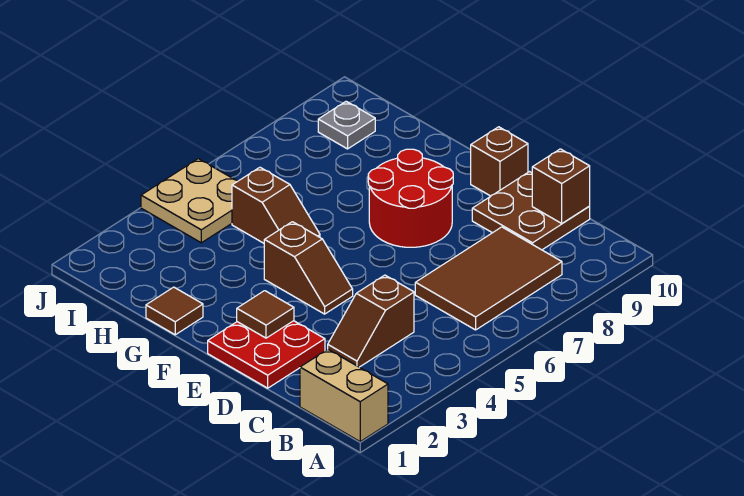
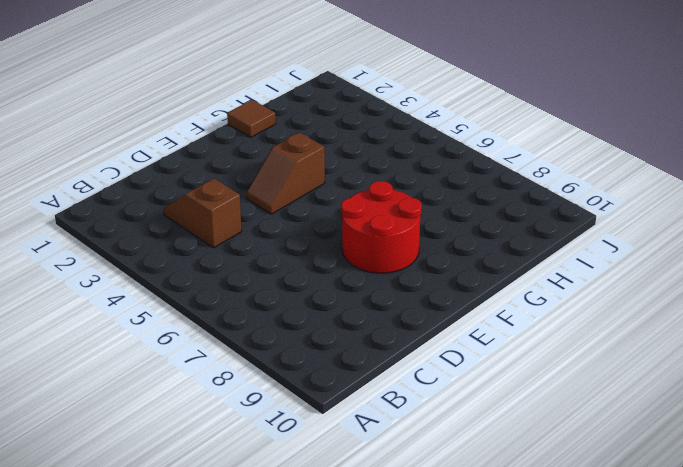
none -> tan 1x2 brick [300,349,388,441]
none -> brown 2x3 tile [415,227,562,330]
none -> brown 2x2 plate [472,172,590,250]

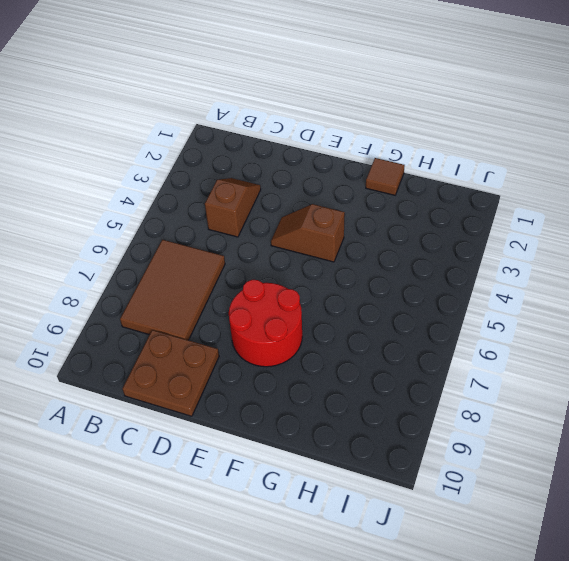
none -> tan 1x2 brick [300,349,388,441]
none -> red 2x2 plate [208,321,325,388]
none -> brown 1x1 brick [471,127,528,196]

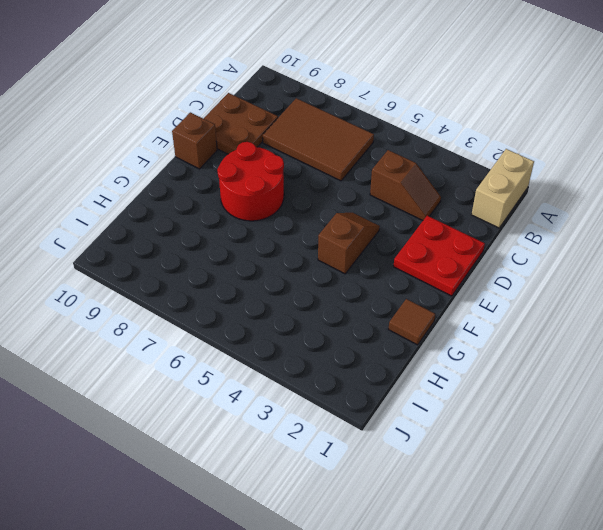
none -> brown 1x2 slope [232,167,320,243]
none -> tan 2x2 plate [141,159,238,243]
none -> grey 1x1 plate [318,101,375,149]

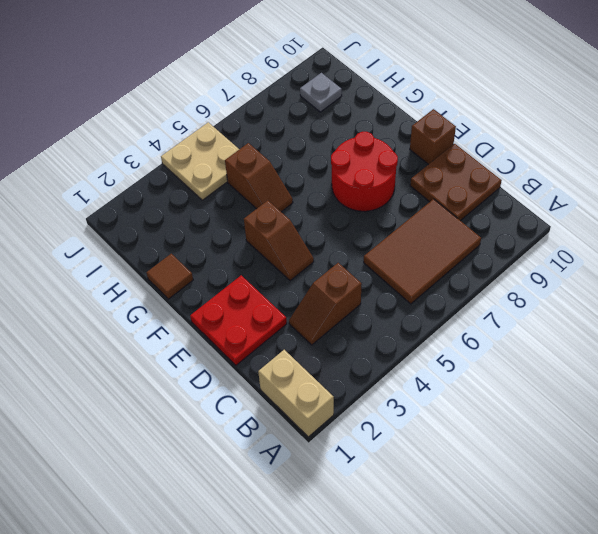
none -> brown 1x1 brick [532,149,590,223]
none -> brown 1x1 tile [237,291,294,338]

